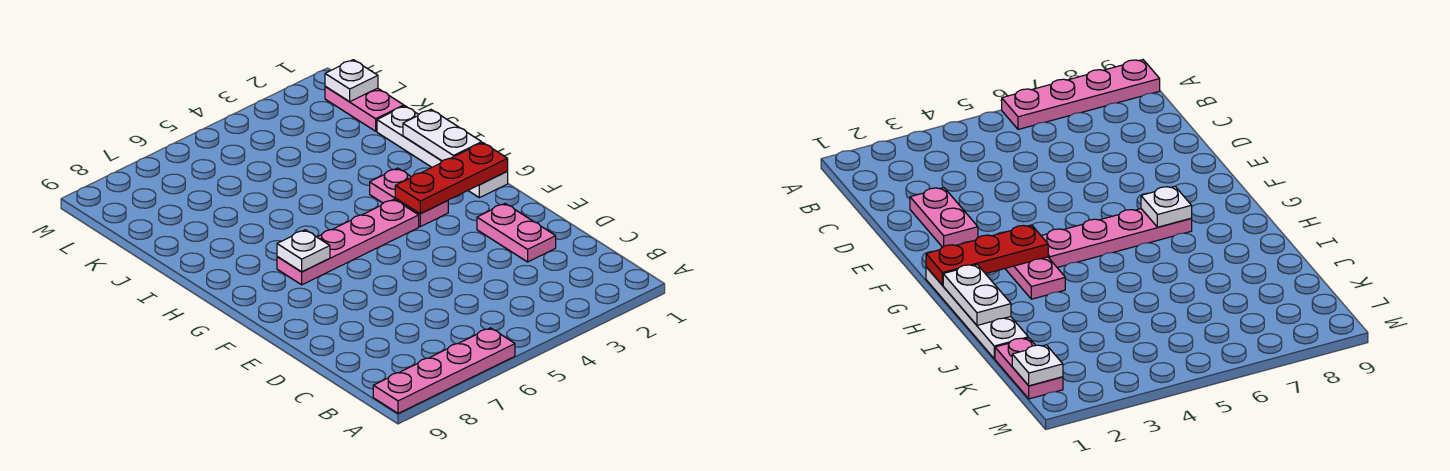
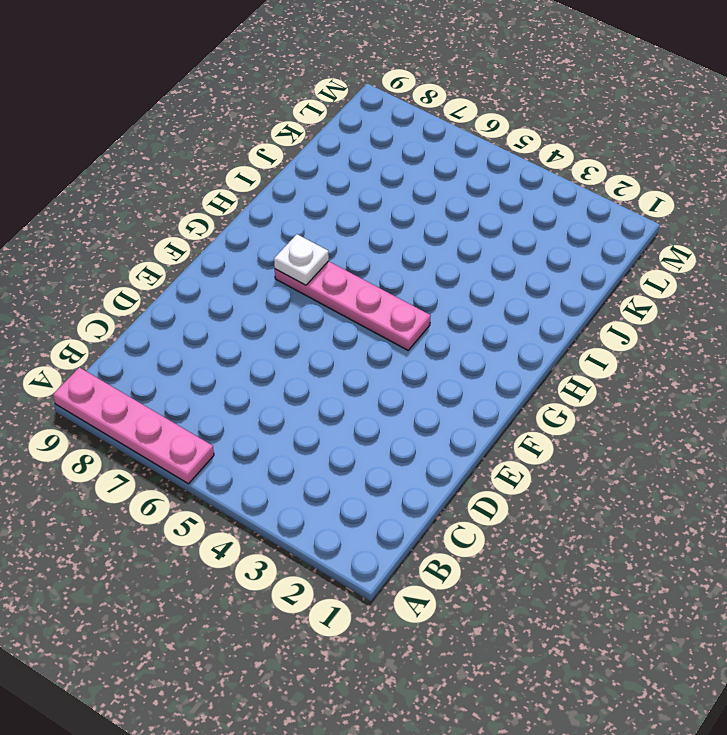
none -> pink 1x2 plate [477,204,556,262]
none -> white 1x4 plate [377,106,508,198]

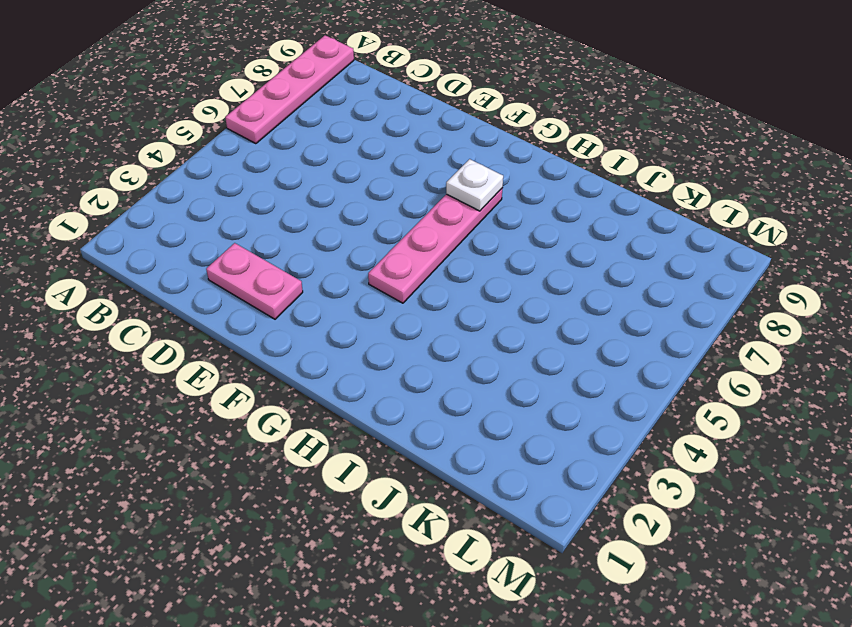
none -> white 1x4 plate [377,106,508,198]
none -> pink 1x2 plate [370,168,448,227]

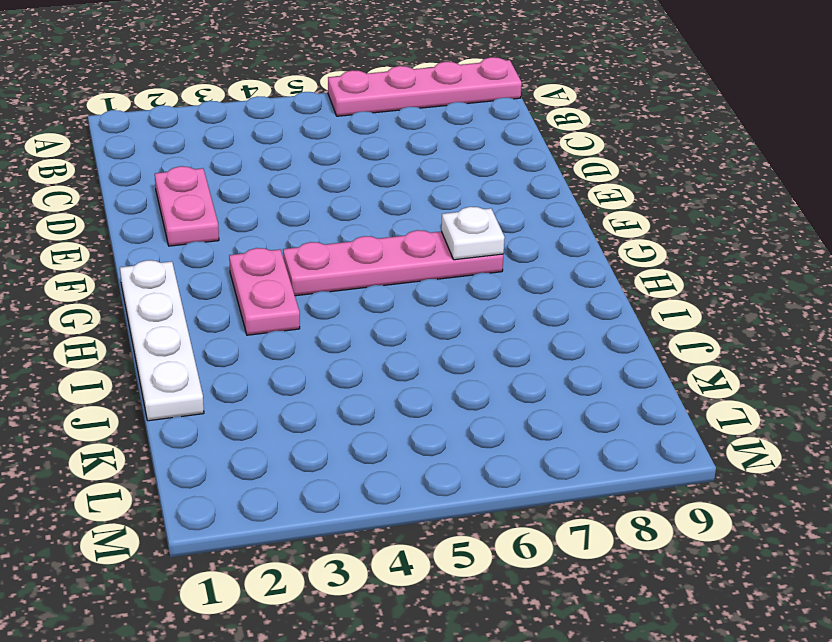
none -> pink 1x2 plate [325,86,404,131]
none -> red 1x3 plate [395,143,508,214]

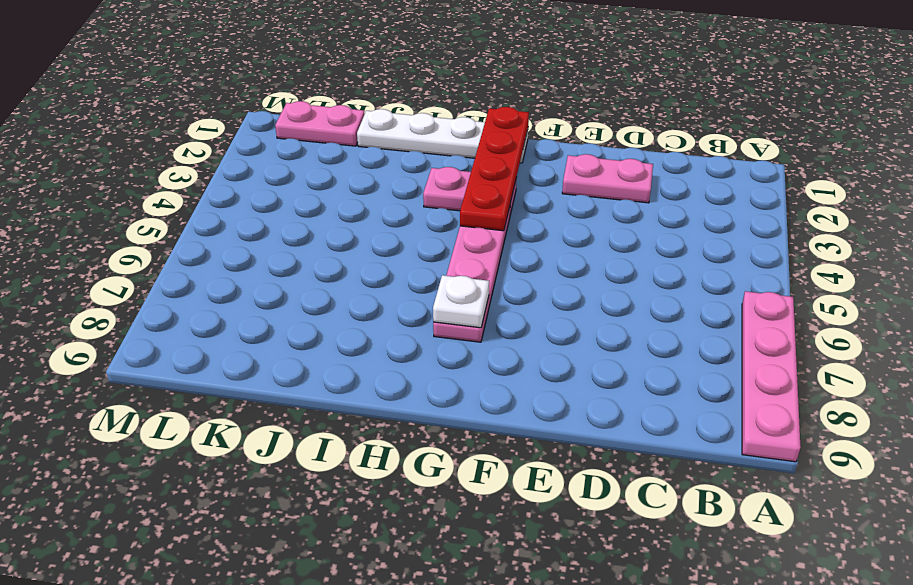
red 1x4 plate [460,107,529,231] -> red 1x3 plate [395,143,508,214]
none -> white 1x2 plate [403,110,482,161]
none -> white 1x1 plate [325,60,378,101]

